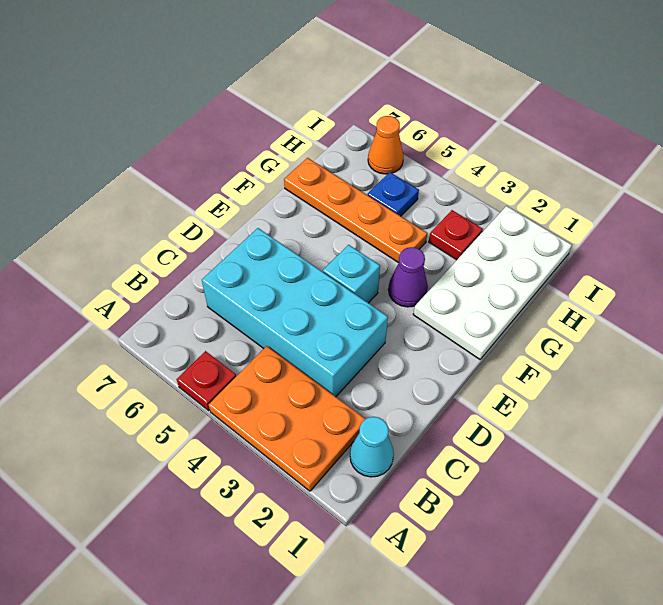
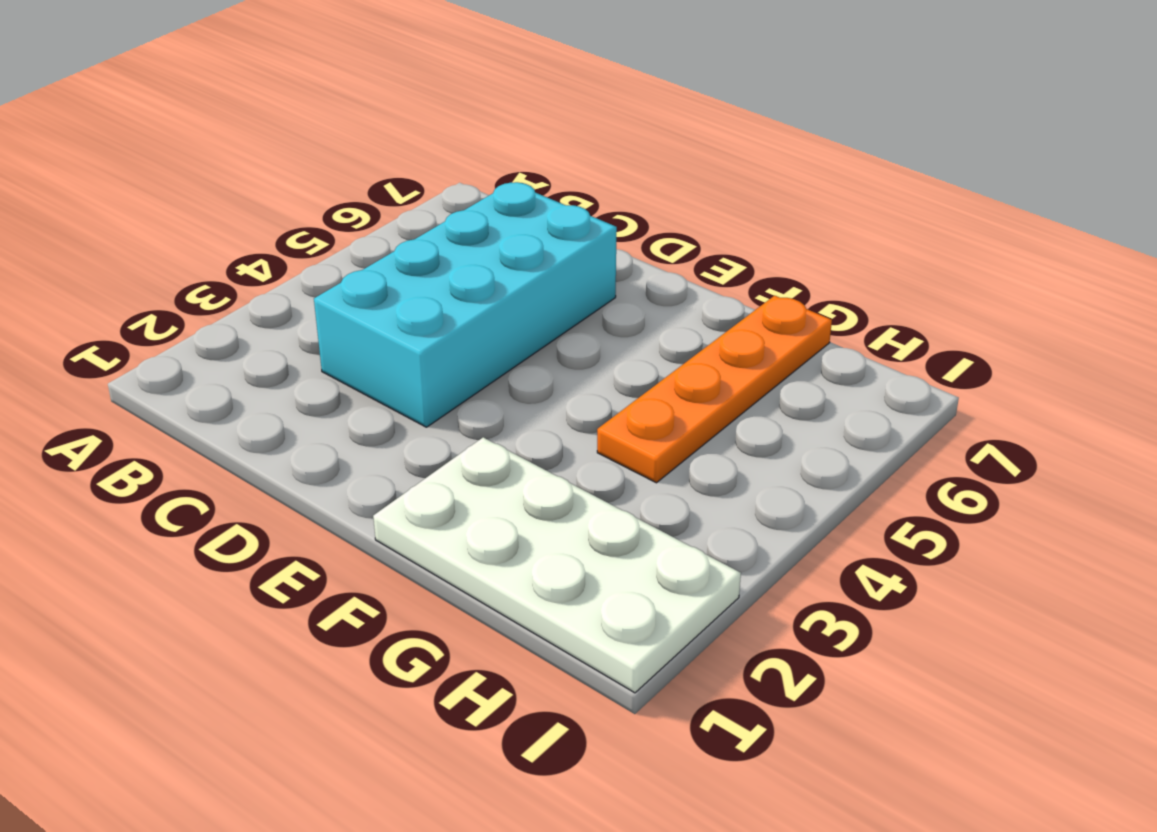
none -> orange 2x3 plate [209,346,365,491]
none -> red 1x1 plate [177,351,236,411]

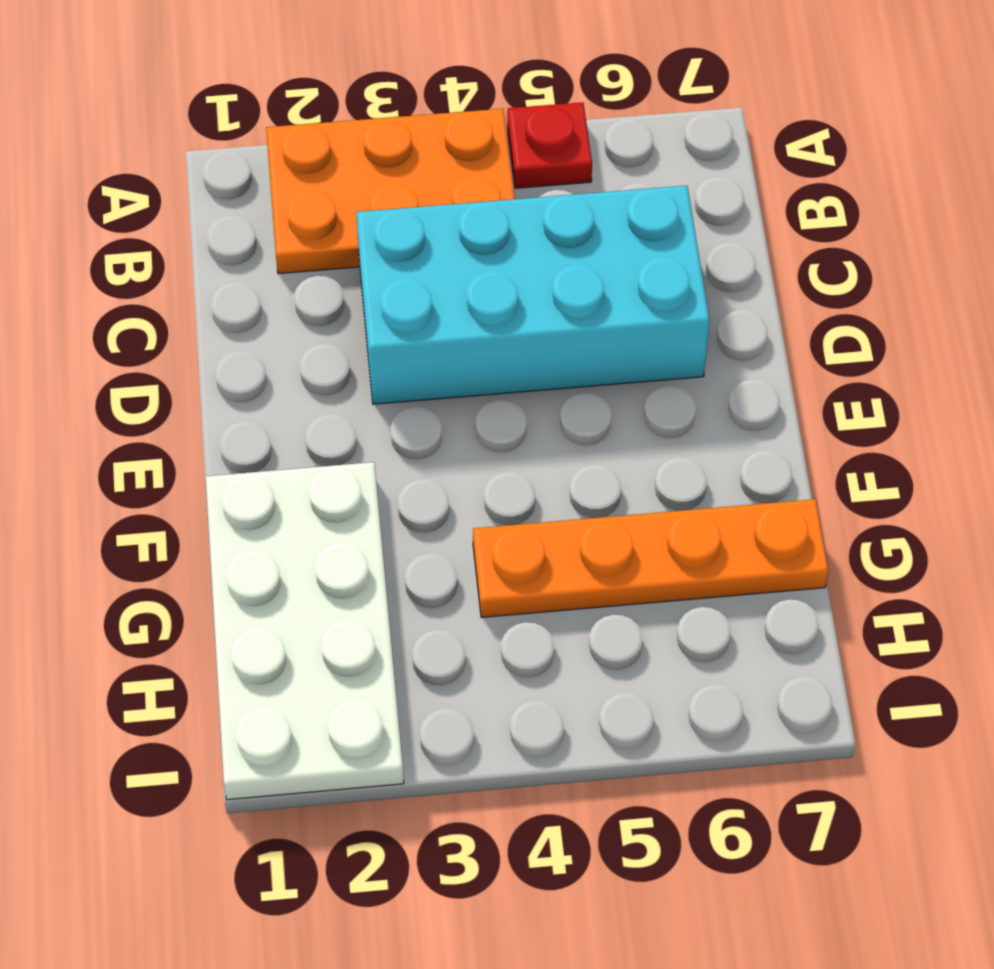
none -> cyan 1x1 cone [350,417,394,477]
none -> cyan 1x1 brick [323,245,380,303]

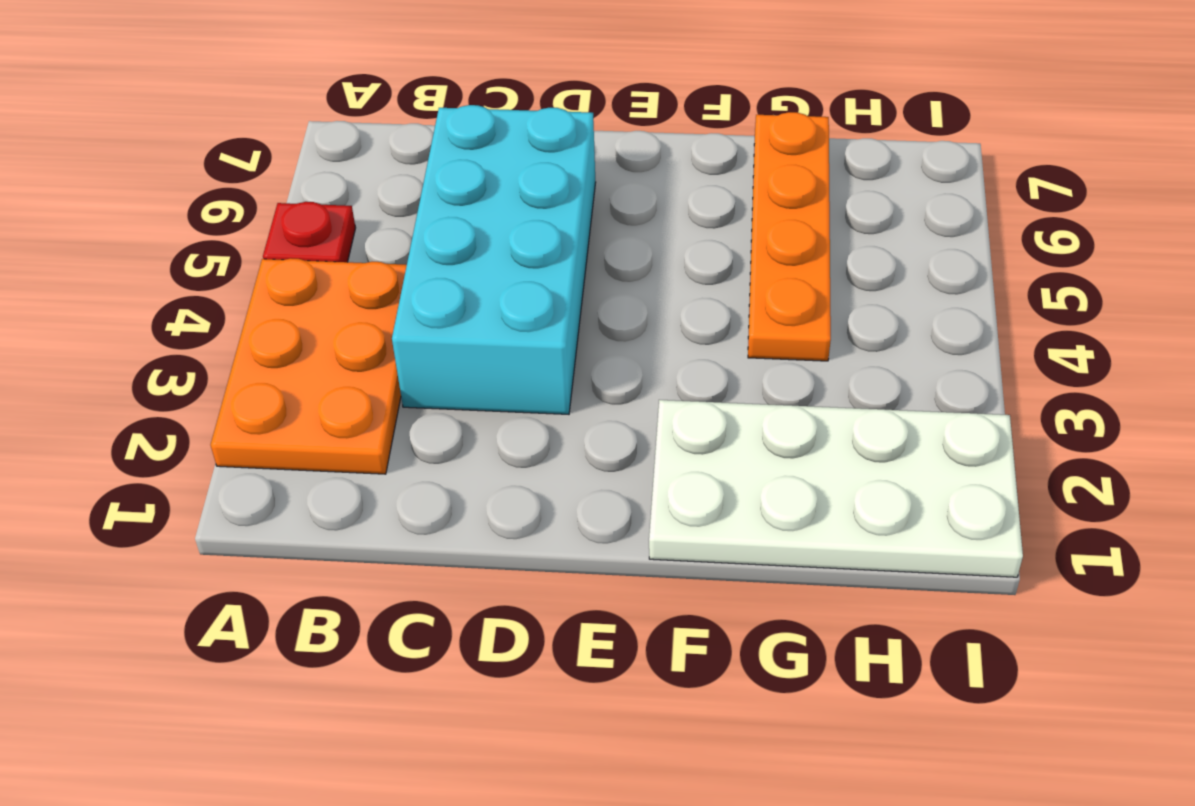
none -> cyan 1x1 cone [350,417,394,477]
none -> cyan 1x1 brick [323,245,380,303]

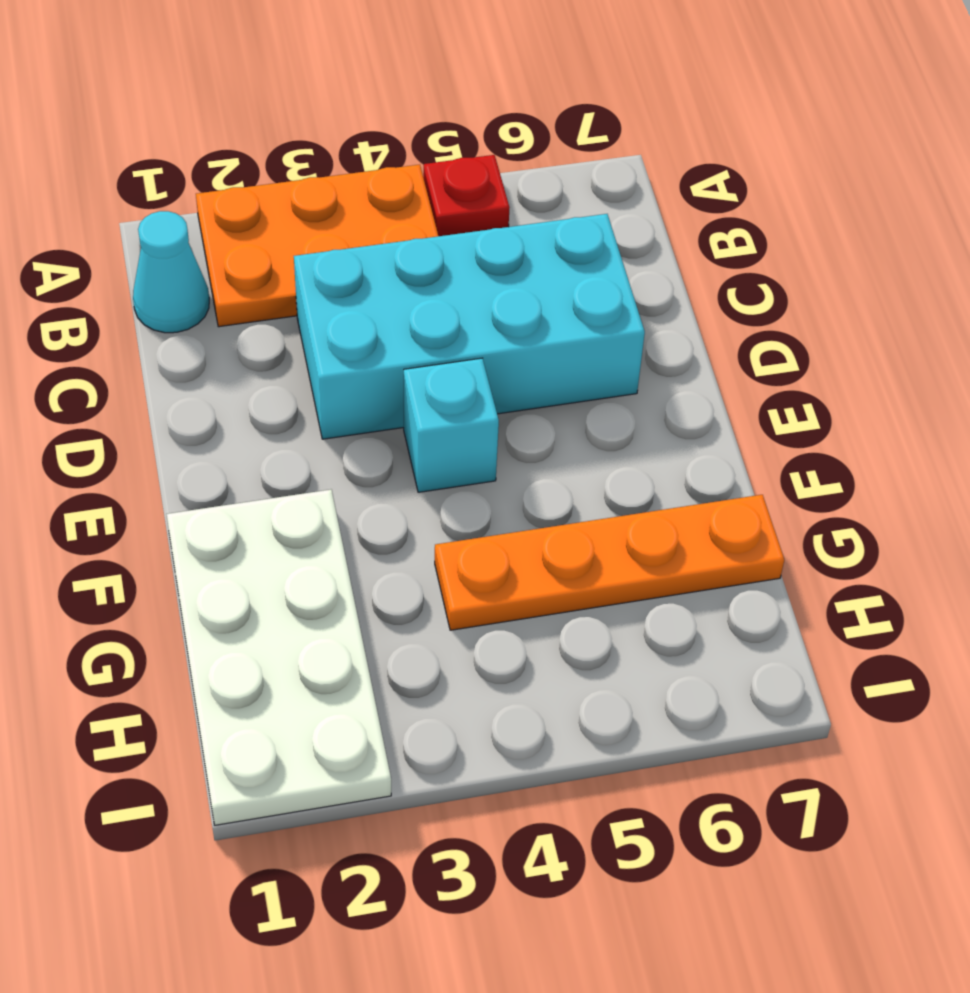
none -> purple 1x1 cone [388,247,428,307]
none -> red 1x1 plate [429,210,483,260]

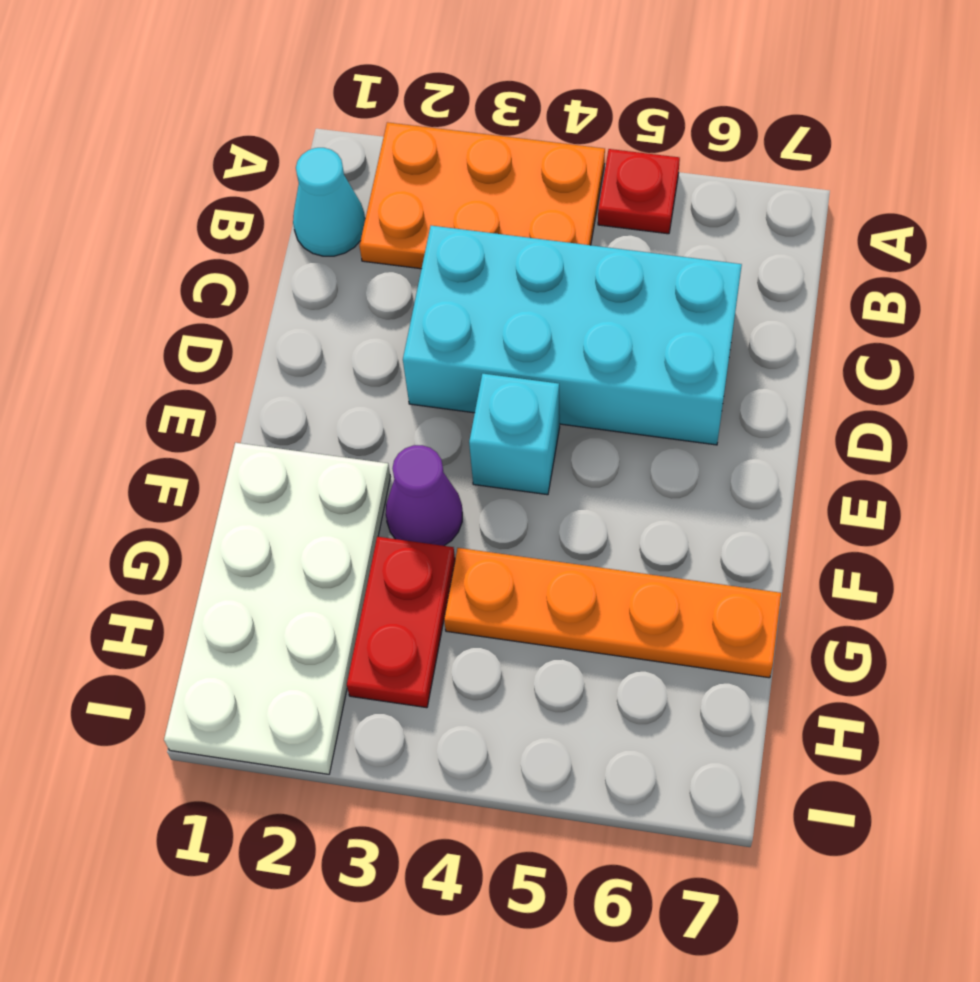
red 1x2 plate [347,537,455,708] -> red 1x1 plate [429,210,483,260]
none -> blue 1x1 plate [368,172,419,216]
none -> orange 1x1 cone [368,116,404,174]

